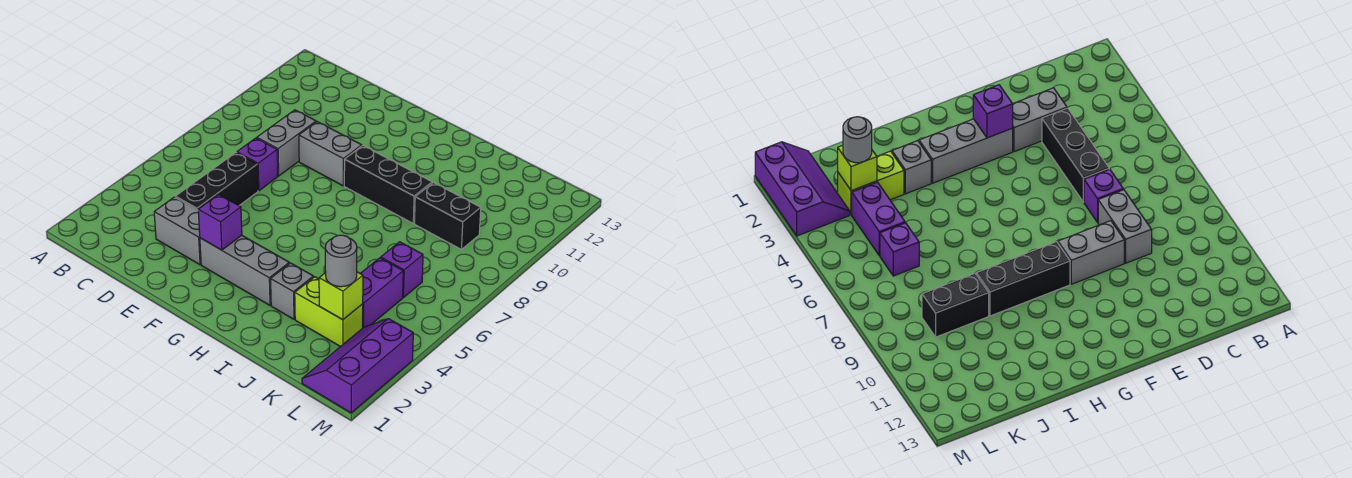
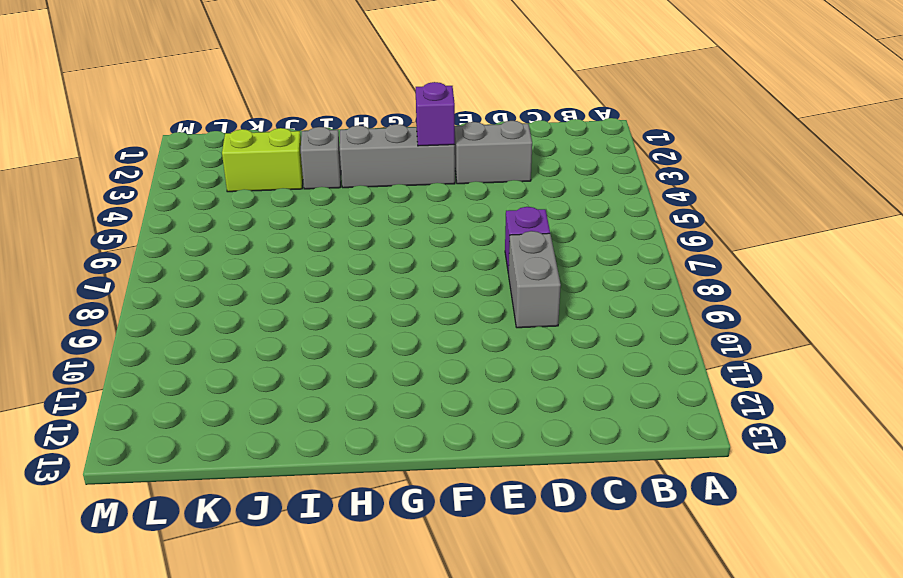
none -> black 1x3 brick [175,153,258,210]
none -> grey 1x2 brick [299,122,362,186]
none -> black 1x3 brick [344,146,432,223]

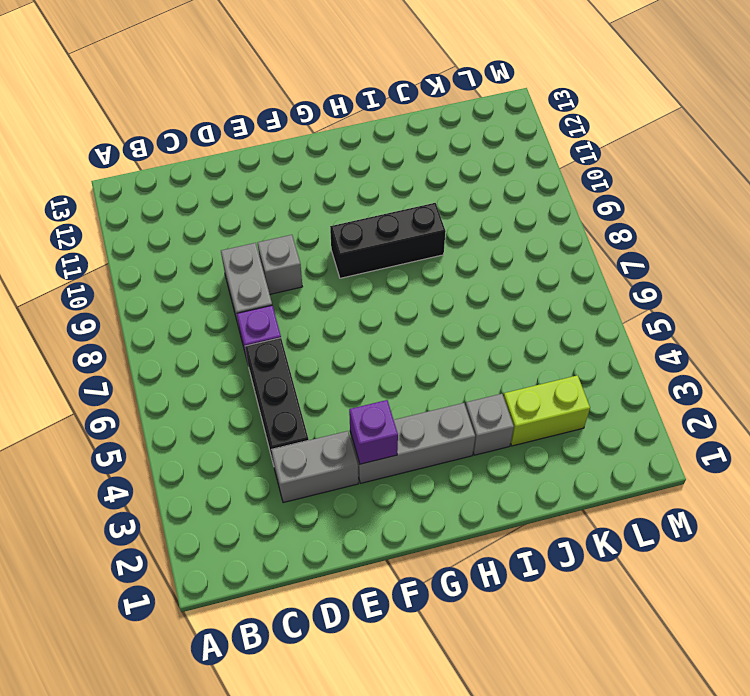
grey 1x1 brick [258,235,302,294] -> grey 1x2 brick [299,122,362,186]
none -> black 1x2 brick [414,183,481,249]
none -> purple 1x2 brick [360,258,403,328]
none -> purple 1x1 brick [381,242,423,297]

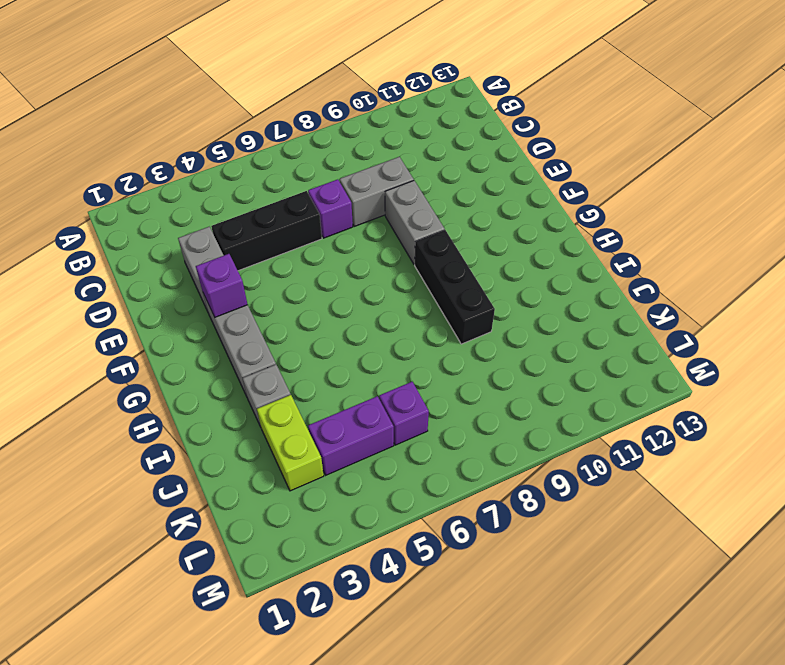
none -> black 1x2 brick [414,183,481,249]
none -> purple 2x3 slope [302,319,413,413]
none -> lime 1x1 brick [319,272,363,320]

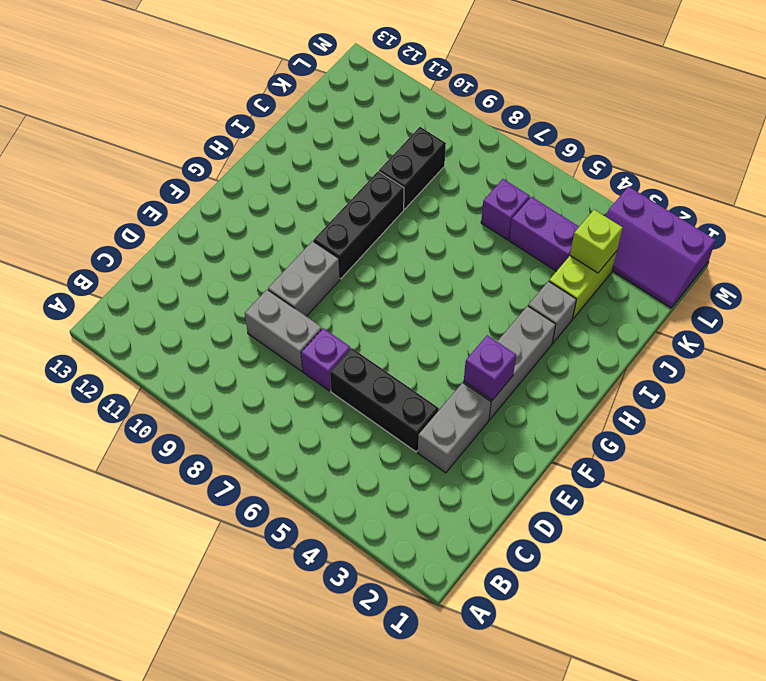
none -> grey 1x1 round brick [325,235,357,287]

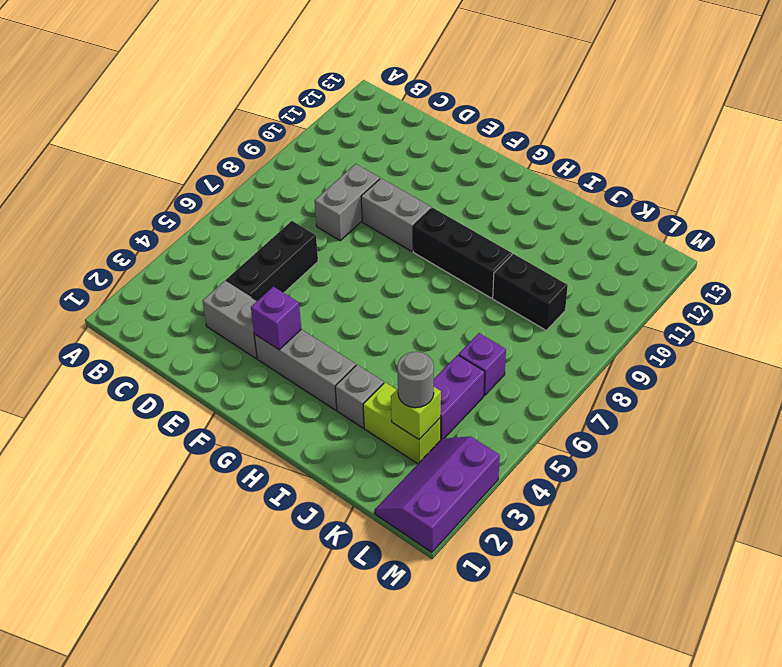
none -> purple 1x1 brick [237,138,278,191]

